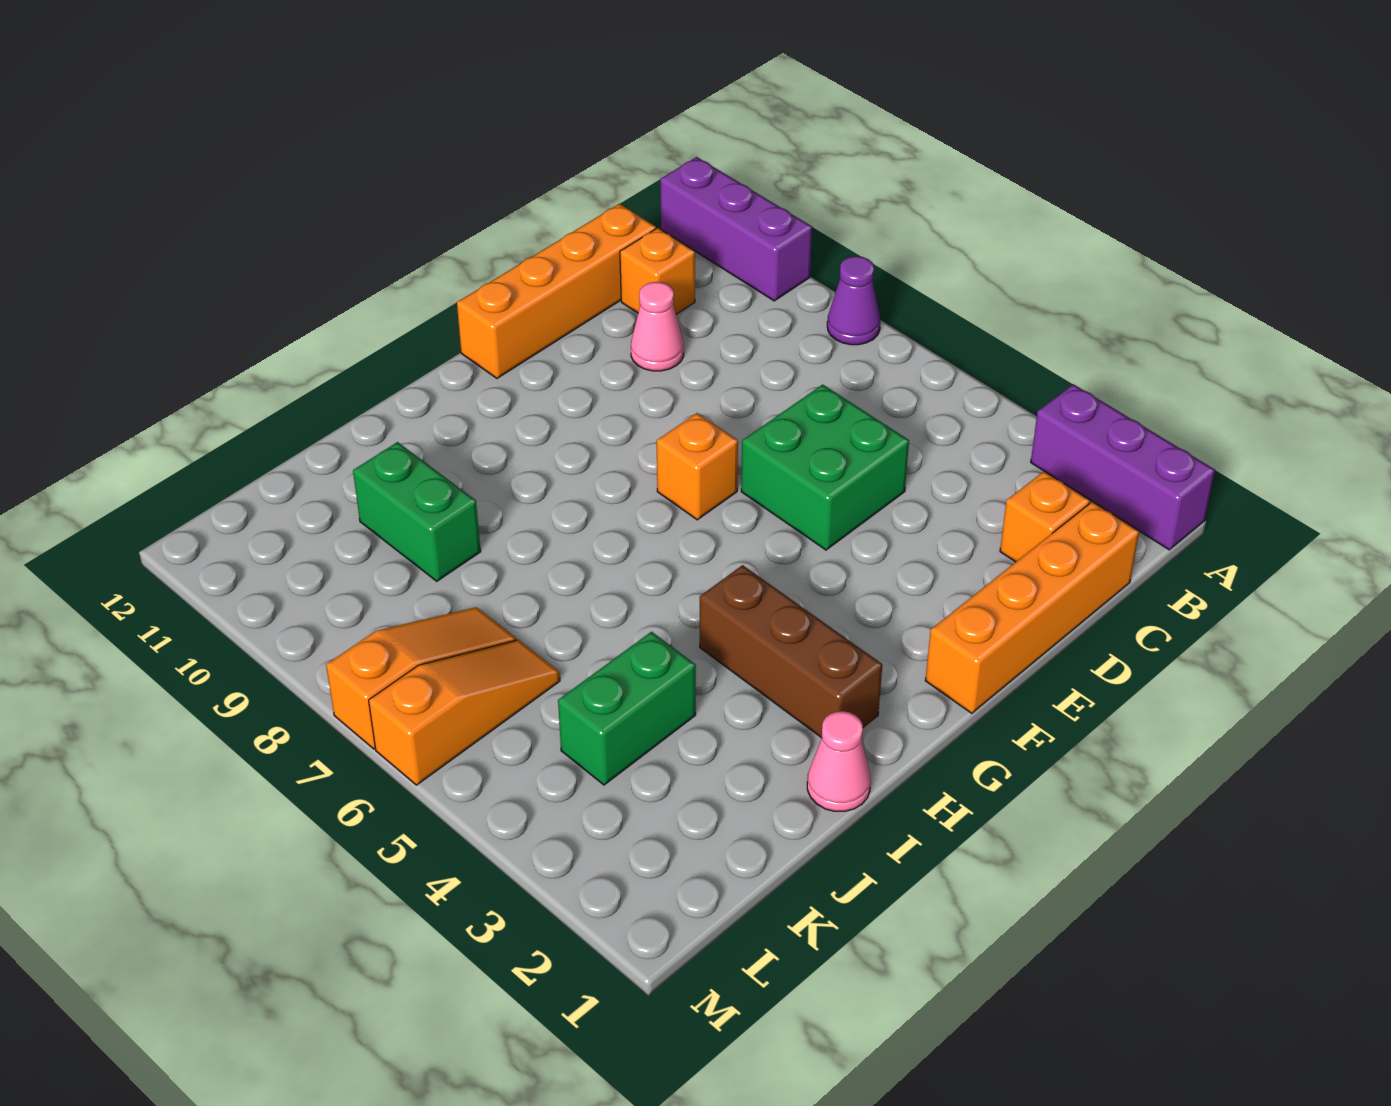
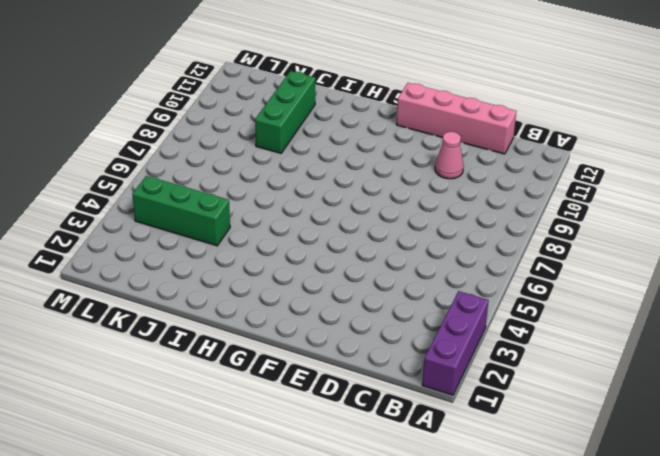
pink 1x4 brick [397,83,516,154] -> orange 1x4 brick [457,204,656,378]
green 1x3 brick [132,176,230,246] -> green 1x2 brick [558,632,696,785]
green 1x3 brick [255,71,316,153] -> green 1x2 brick [353,442,481,581]
none -> purple 1x1 cone [827,256,880,345]
none -> purple 1x3 brick [660,157,812,301]
none -> orange 1x4 brick [925,502,1139,713]

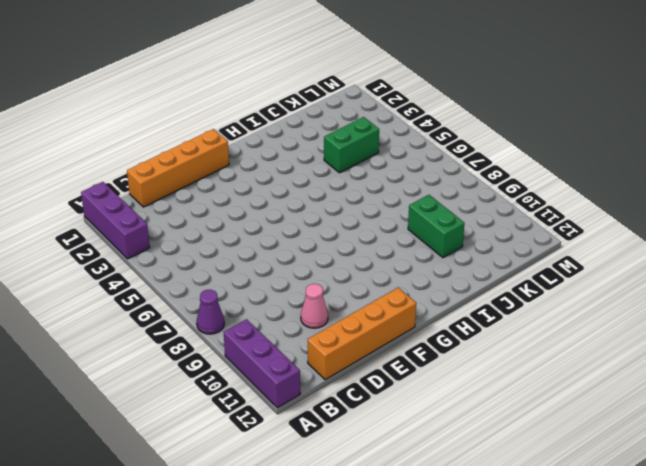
none -> orange 1x1 brick [1000,471,1090,562]
none -> orange 1x1 brick [620,228,695,314]
none -> green 2x2 brick [741,385,909,550]

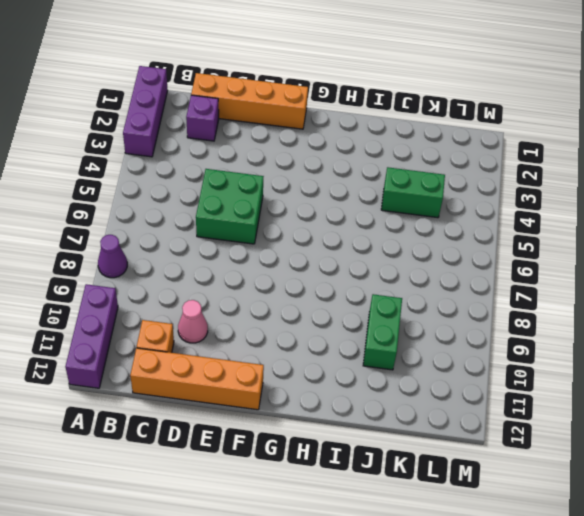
purple 1x1 brick [186,95,219,141] -> orange 1x1 brick [1000,471,1090,562]
none -> orange 1x1 brick [657,413,738,520]
none -> brown 1x3 brick [700,565,882,738]
none -> pink 1x1 cone [807,711,871,811]

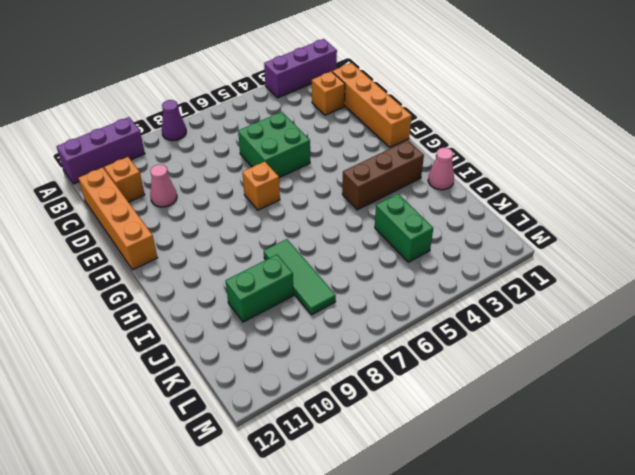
green 1x3 tile [264,239,336,315] -> none
none -> orange 1x3 slope [369,640,560,785]
none -> orange 1x3 slope [326,607,517,749]

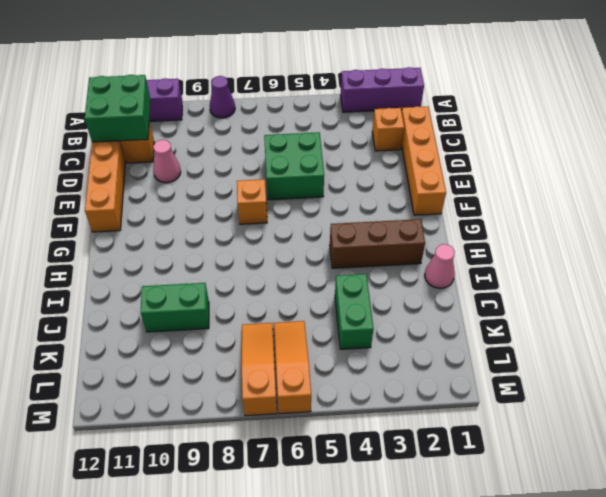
green 2x2 brick [85,75,150,142] -> none

